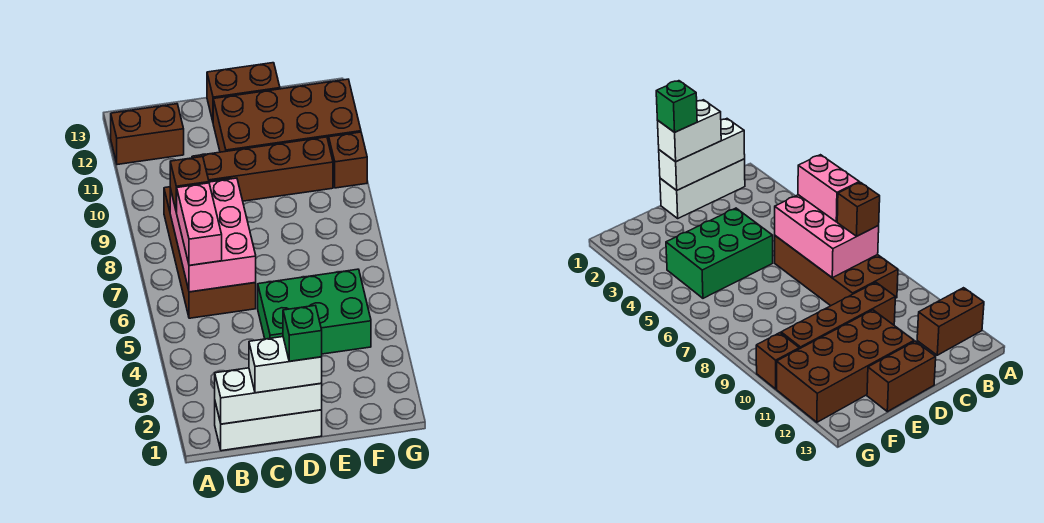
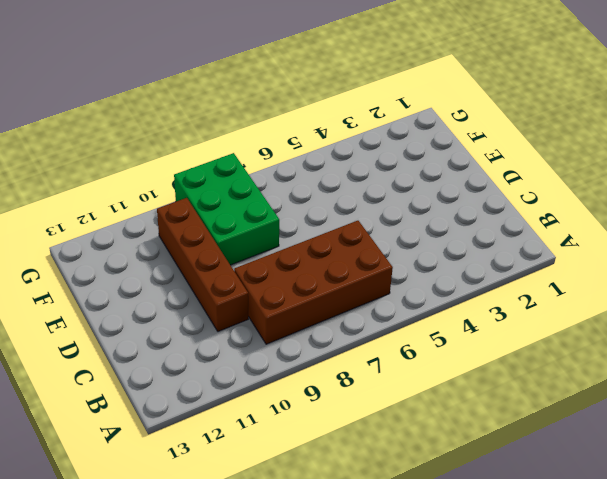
green 2x3 brick [174,153,279,265] -> green 2x3 brick moved to [258,269,371,354]
none -> brown 1x2 brick [111,104,184,165]
none -> white 1x3 brick [215,403,322,451]
none -> brown 2x4 brick [213,79,361,152]

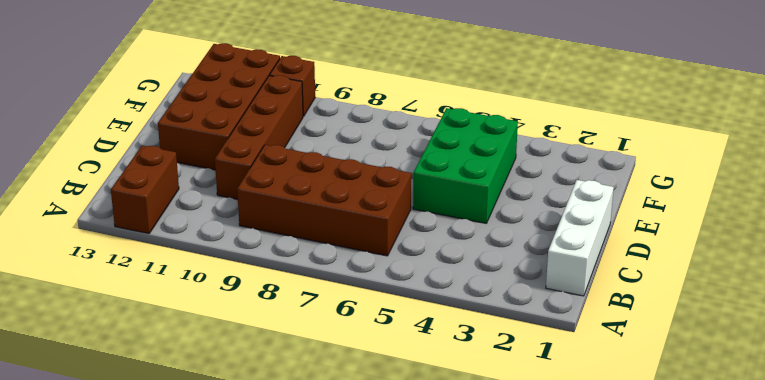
none -> brown 1x2 brick [207,63,280,121]
none -> white 1x3 brick [215,368,322,424]
none -> pink 2x3 brick [170,178,256,292]

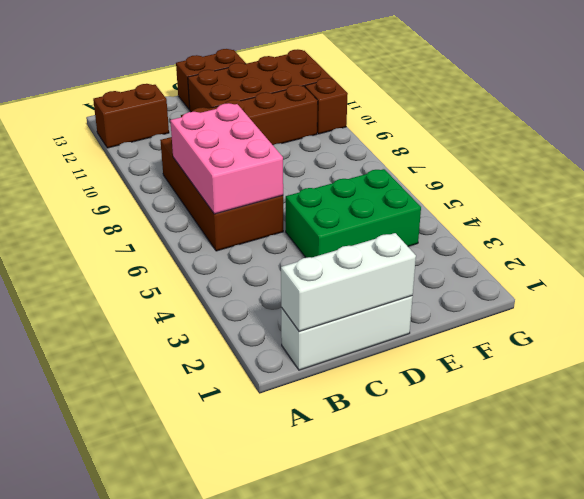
none -> pink 1x2 brick [176,183,222,265]
none -> brown 1x1 brick [170,157,209,212]
none -> white 1x2 brick [249,337,322,393]

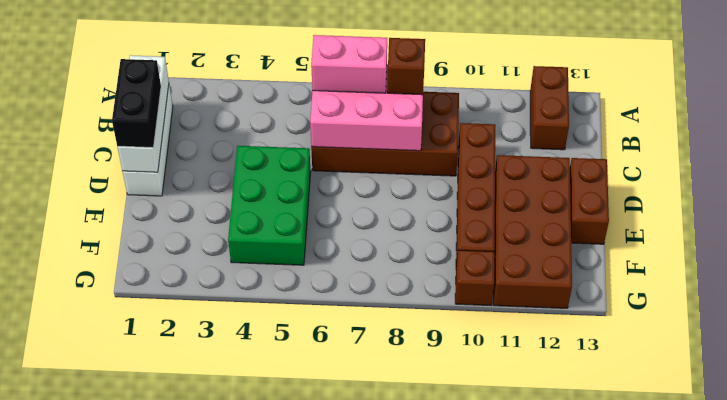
black 1x2 brick [112,59,161,148] -> white 1x2 brick [249,337,322,393]
none -> green 1x1 brick [283,306,322,361]

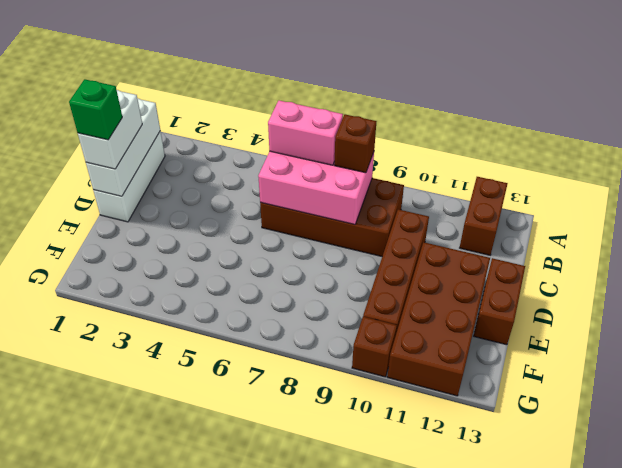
none -> green 2x3 brick [258,269,371,354]

